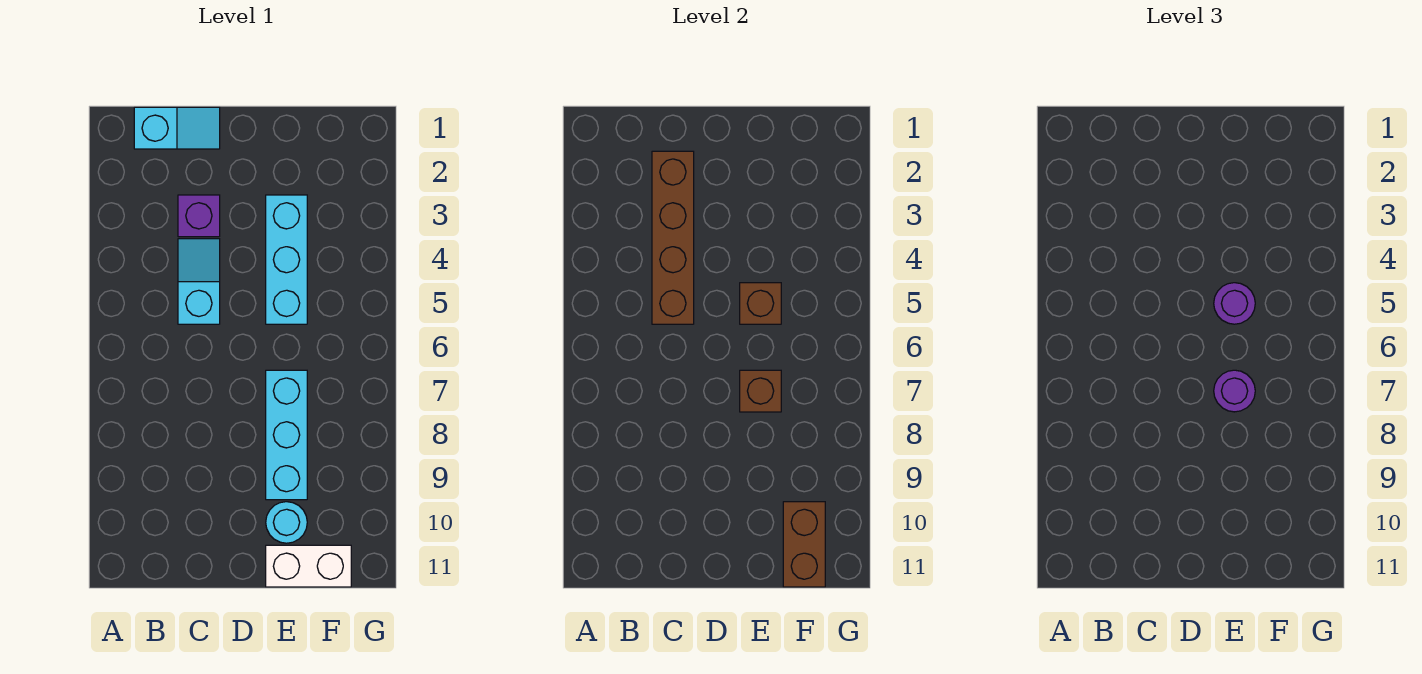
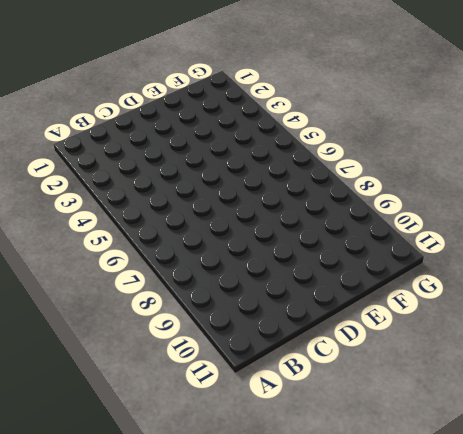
none -> cyan 1x2 slope [134,107,220,149]
none -> purple 1x1 brick [178,195,220,237]
none -> cyan 1x2 slope [178,239,220,324]

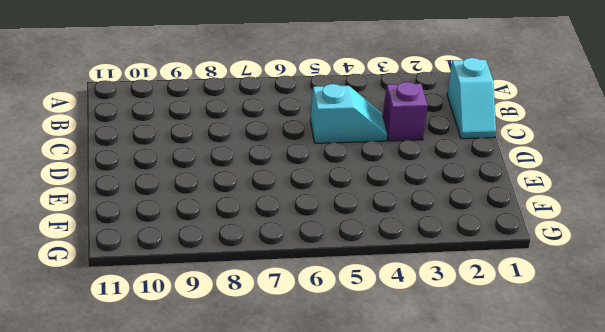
none -> cyan 1x3 brick [266,195,307,324]
none -> cyan 1x3 brick [266,370,307,500]
none -> cyan 1x1 round brick [266,502,307,543]

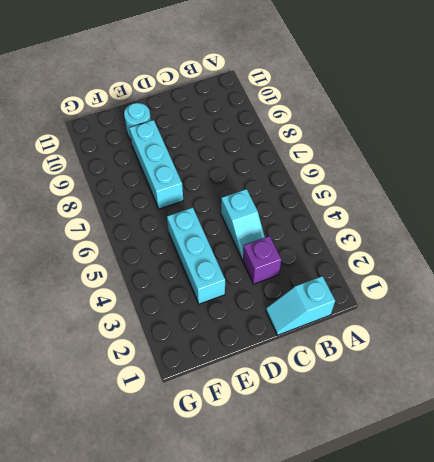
none -> white 1x2 brick [266,545,351,587]
none -> brown 1x4 brick [652,151,694,324]
none -> brown 1x1 brick [740,283,781,324]

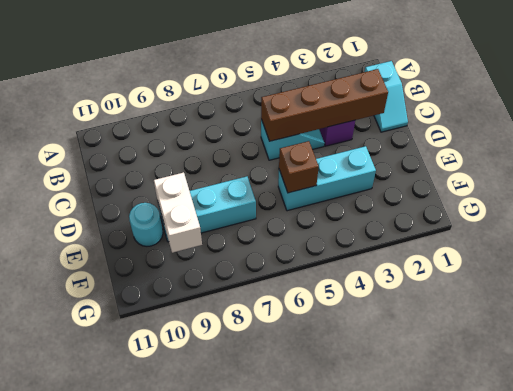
white 1x2 brick [154,172,202,253] -> white 1x2 brick moved to [266,545,351,587]
none -> brown 1x1 brick [740,370,781,412]
none -> brown 1x2 brick [783,502,825,587]
none -> purple 1x1 round brick [1214,283,1255,324]

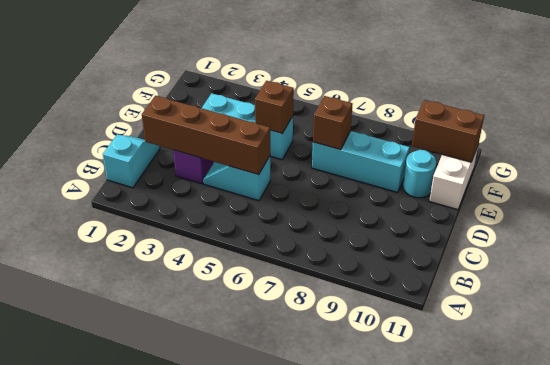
none -> purple 1x1 round brick [1214,283,1255,324]
none -> purple 1x1 round brick [1214,370,1255,412]

